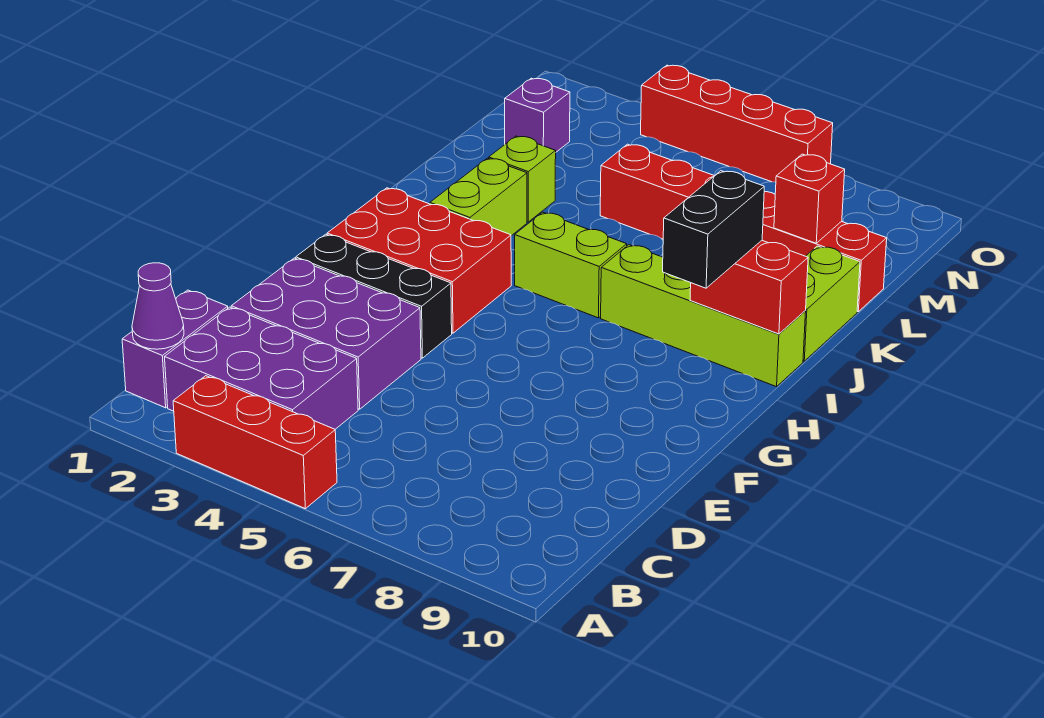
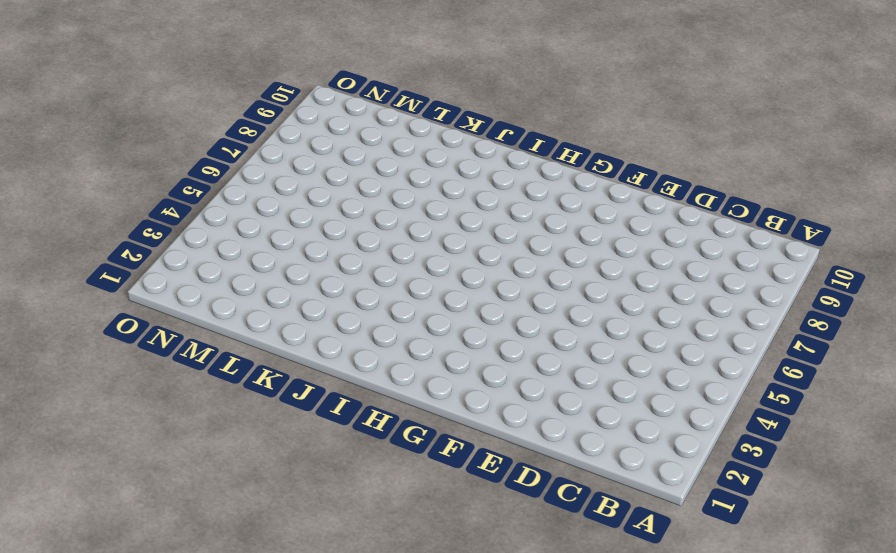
none -> red 1x3 brick [173,376,337,509]
none -> purple 1x2 brick [122,290,228,408]
none -> purple 2x3 brick [165,307,358,429]

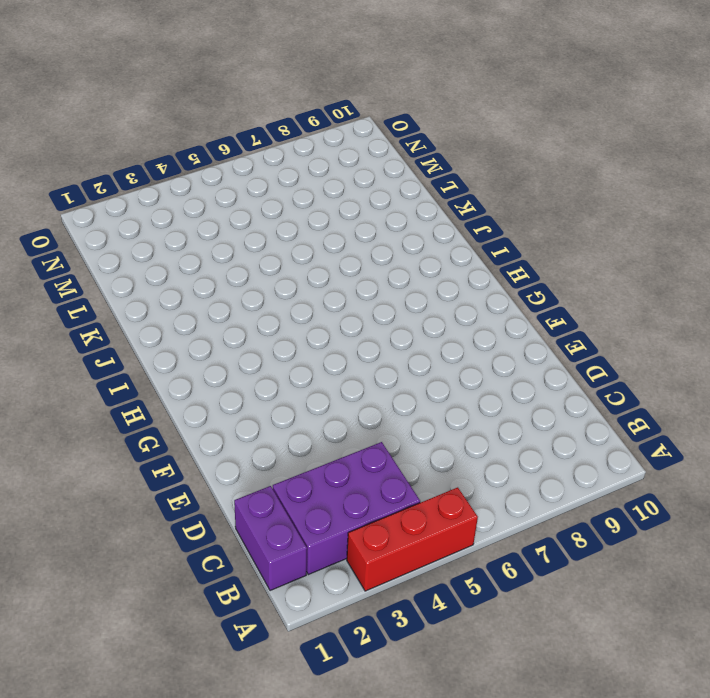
none -> purple 2x3 brick [231,258,421,409]
none -> black 1x3 brick [296,234,452,358]
none -> red 2x3 brick [327,188,511,333]

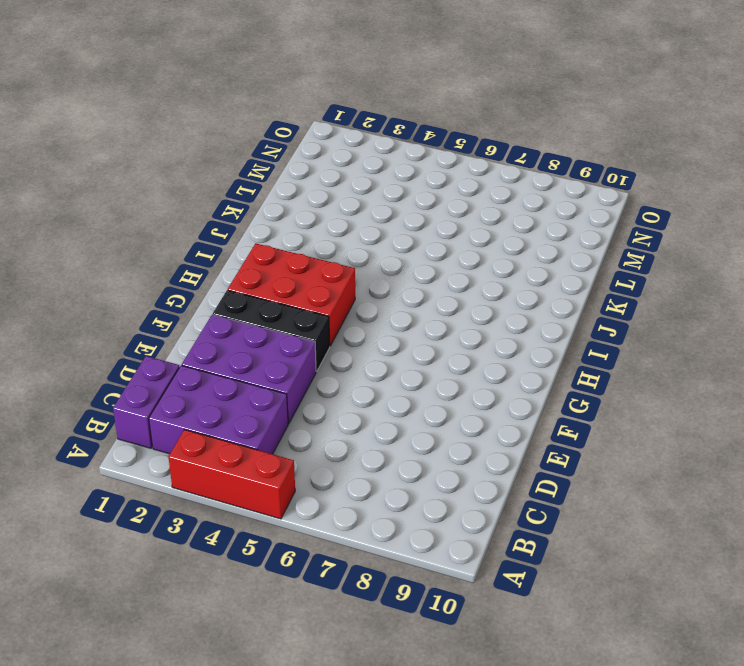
none -> lime 1x2 brick [430,158,527,236]
none -> lime 1x2 brick [515,212,627,318]
none -> lime 1x4 brick [601,245,806,387]

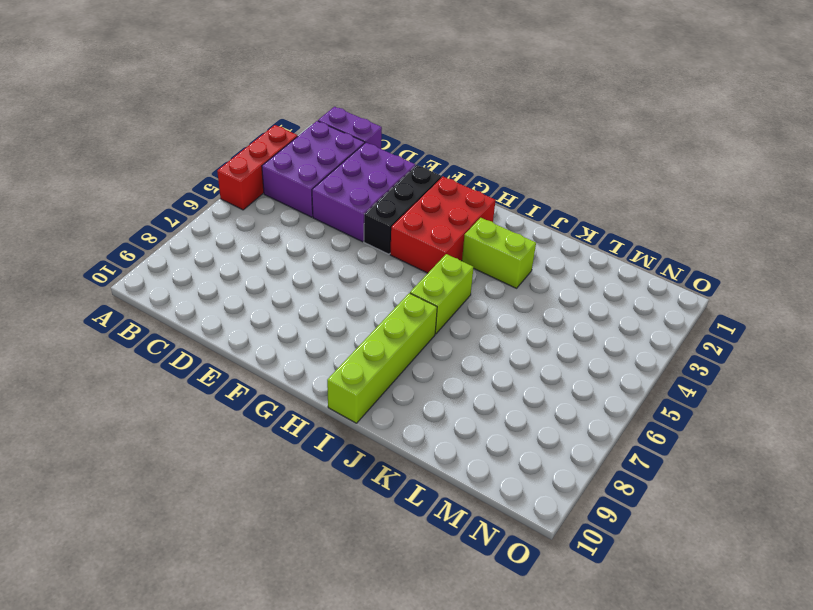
none -> lime 1x2 brick [803,246,860,361]
none -> lime 1x1 brick [489,136,556,222]
none -> red 1x6 brick [600,144,887,312]

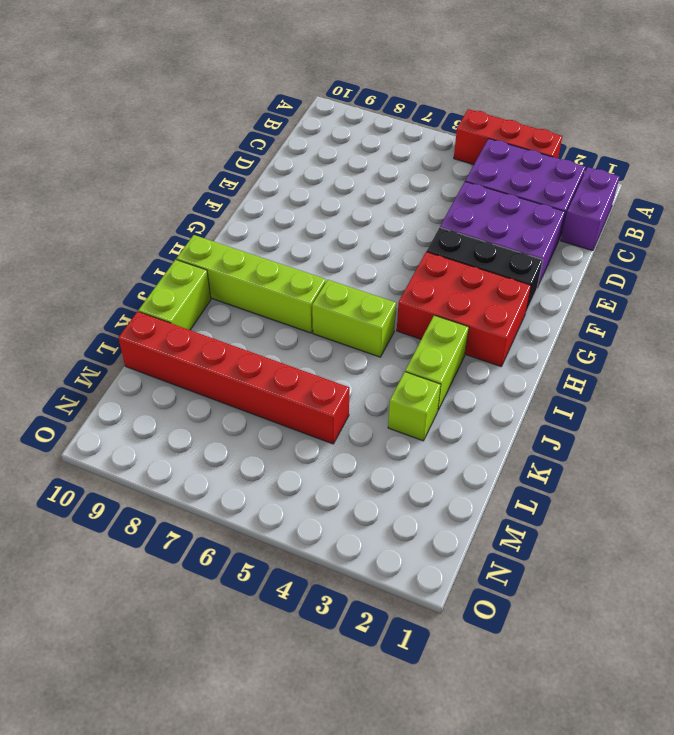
none -> purple 1x1 brick [505,78,570,152]
none -> red 1x4 brick [641,65,833,182]
none -> purple 1x1 cone [132,263,184,349]

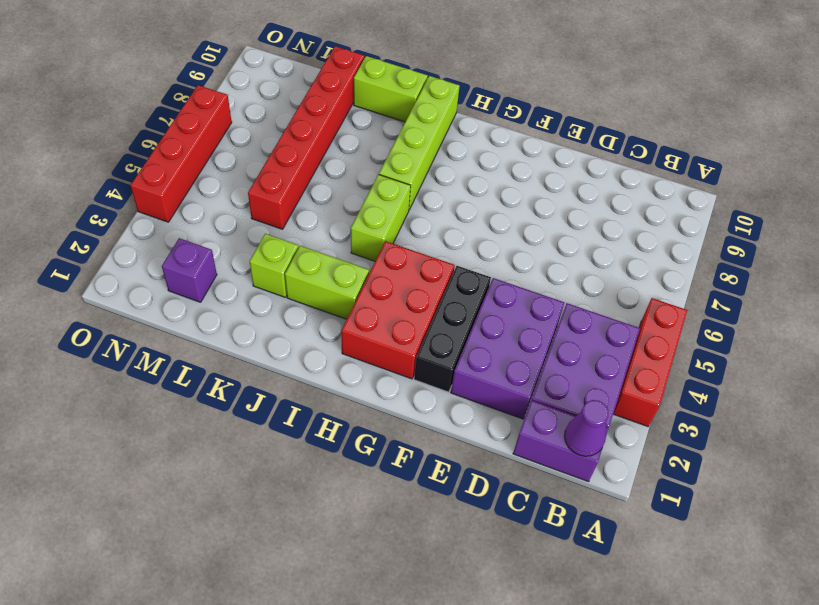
none -> red 1x2 brick [690,241,808,334]
none -> red 1x1 brick [774,154,845,243]
none -> black 1x2 brick [663,171,764,288]

